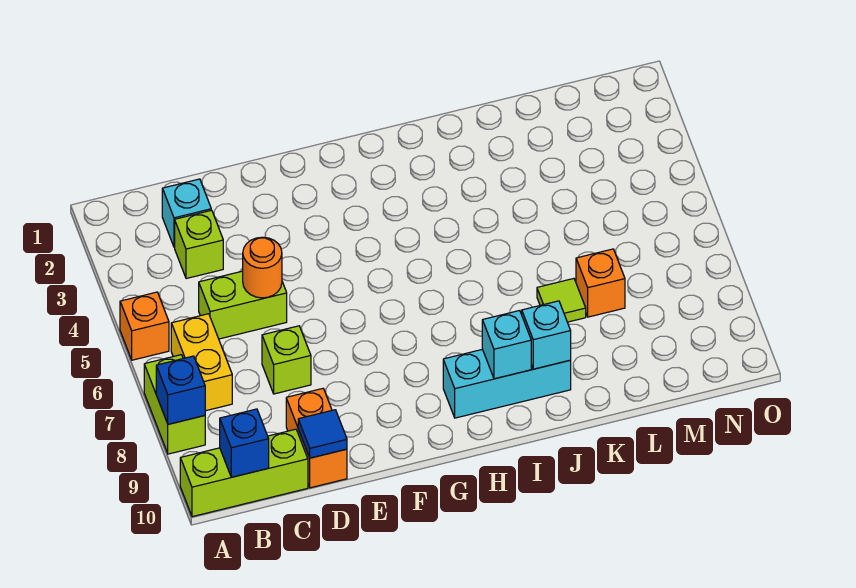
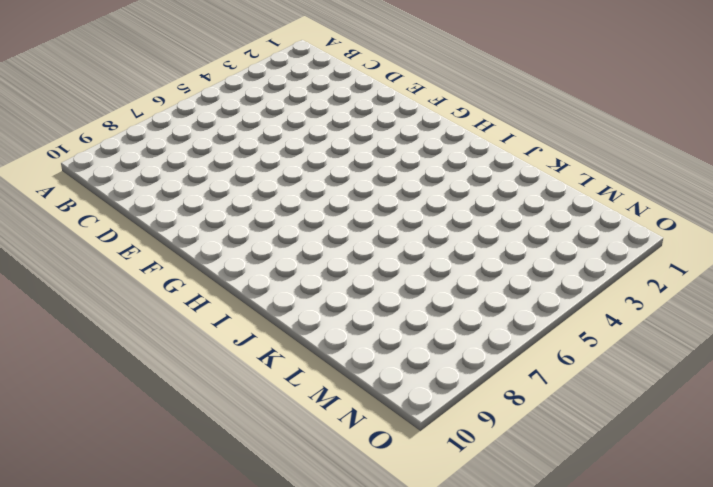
none -> orange 1x1 brick [120,292,169,360]
none -> lime 1x2 brick [144,355,205,454]
none -> lime 1x3 brick [180,429,308,517]

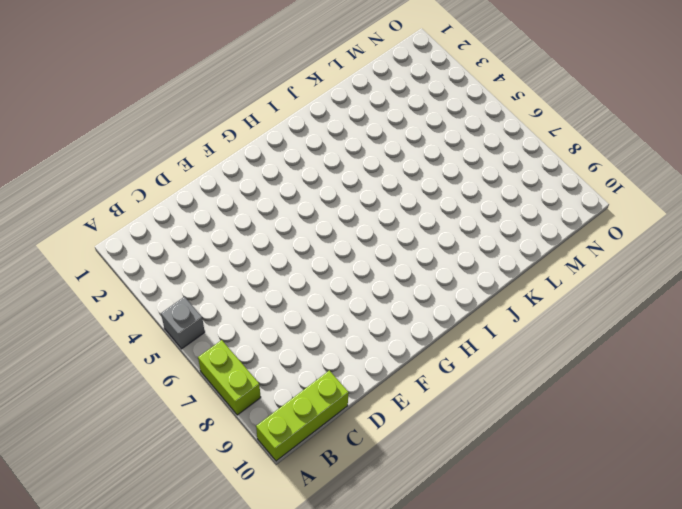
grey 1x1 brick [161,297,205,349] -> orange 1x1 brick [120,292,169,360]
none -> yellow 1x2 brick [171,314,232,411]
none -> cyan 1x1 brick [162,179,211,247]
none -> lime 1x1 brick [175,210,223,279]

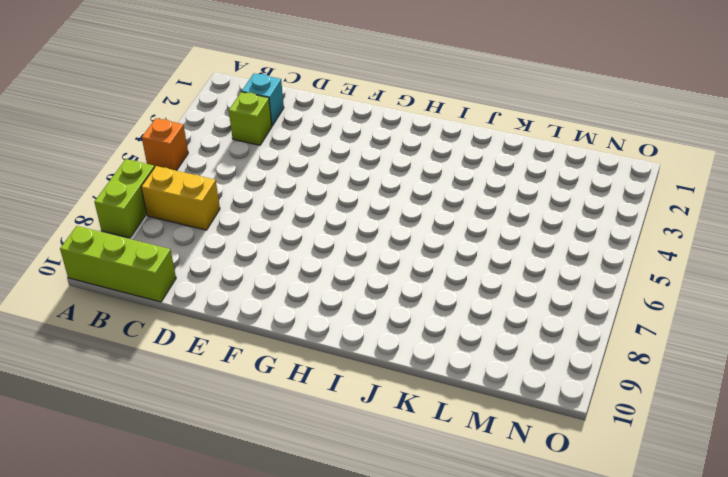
yellow 1x2 brick [141,166,220,230] -> yellow 1x2 brick turned to [171,314,232,411]
none -> lime 1x2 brick [199,271,287,339]
none -> lime 1x1 brick [262,326,311,394]
none -> orange 1x2 brick [286,389,347,488]

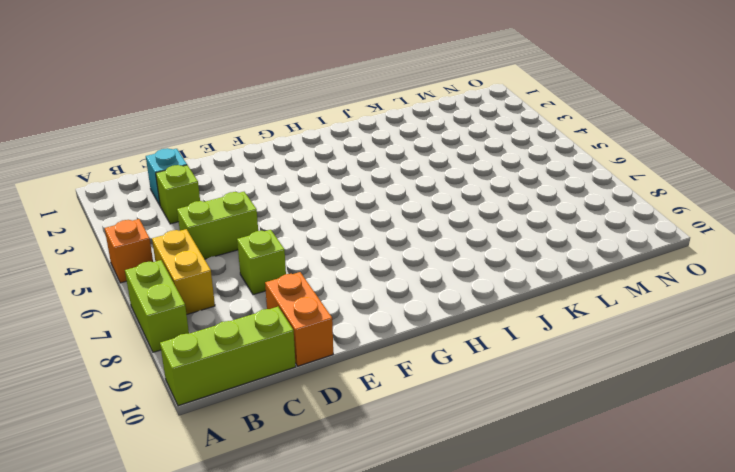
none -> cyan 1x3 brick [443,349,571,418]
none -> lime 1x1 tile [537,279,586,322]
none -> orange 1x1 brick [576,249,625,317]

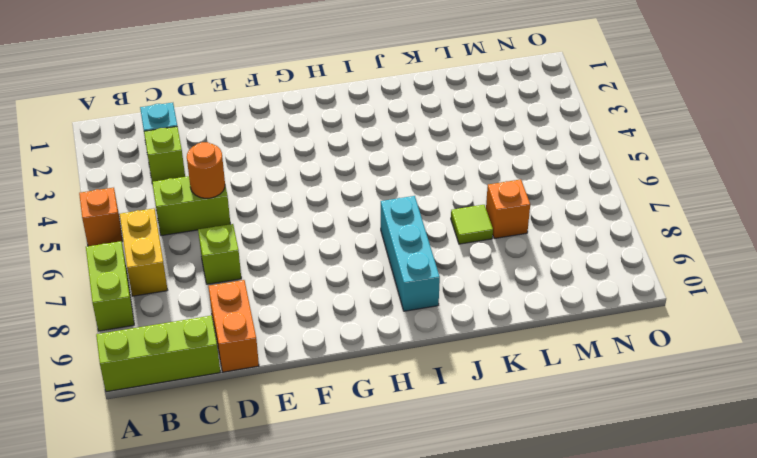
cyan 1x3 brick [381,196,440,311] -> cyan 1x3 brick turned to [443,349,571,418]
none -> blue 1x1 brick [156,356,205,424]
none -> blue 1x1 brick [220,409,269,477]
none -> blue 1x1 tile [298,410,347,458]

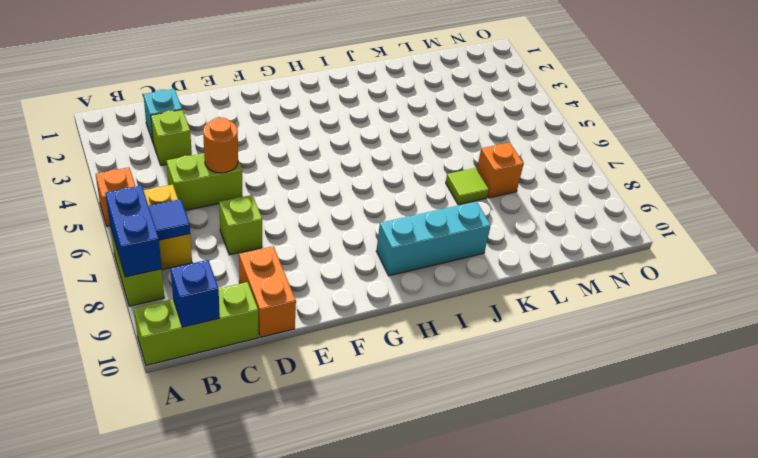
blue 1x2 brick [105,185,162,277] -> blue 1x1 brick [156,356,205,424]
blue 1x1 tile [149,199,190,240] -> blue 1x1 tile moved to [298,410,347,458]
none -> cyan 1x1 brick [482,311,531,379]
none -> cyan 1x1 brick [522,301,571,369]

